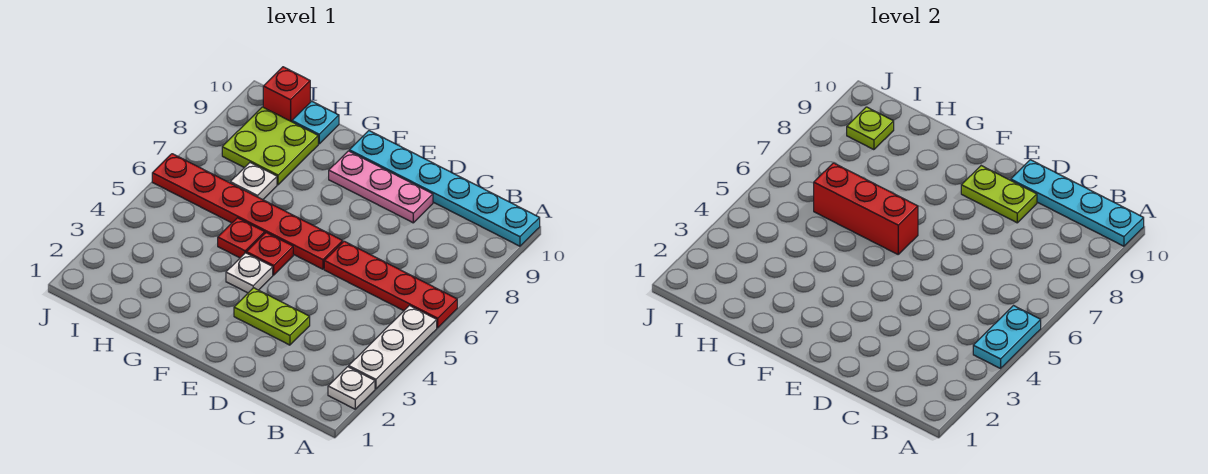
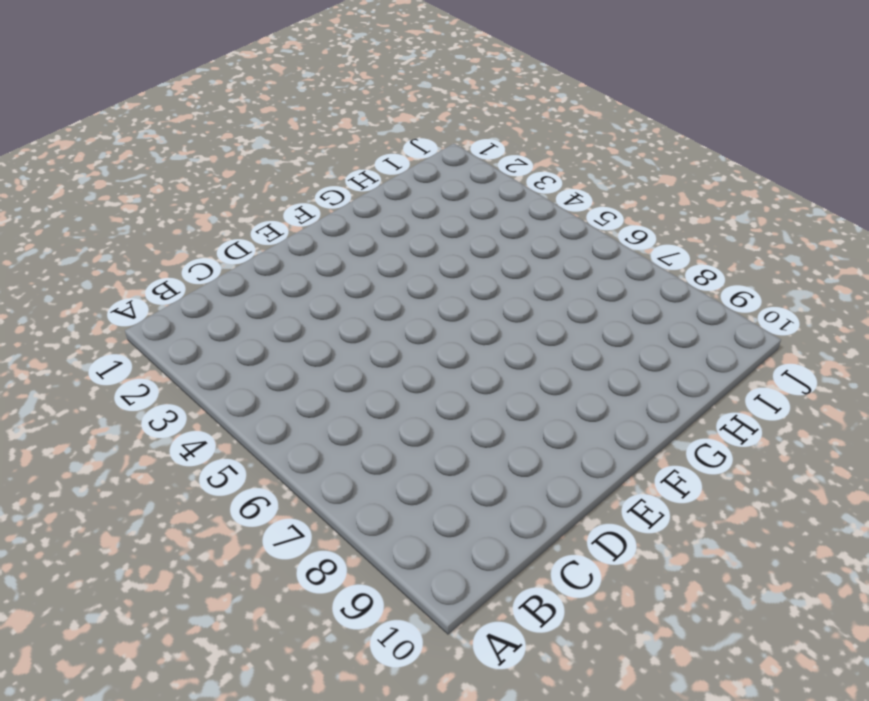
none -> white 1x1 plate [328,367,375,409]
none -> white 1x3 plate [349,306,437,389]
none -> red 1x4 plate [324,241,457,328]

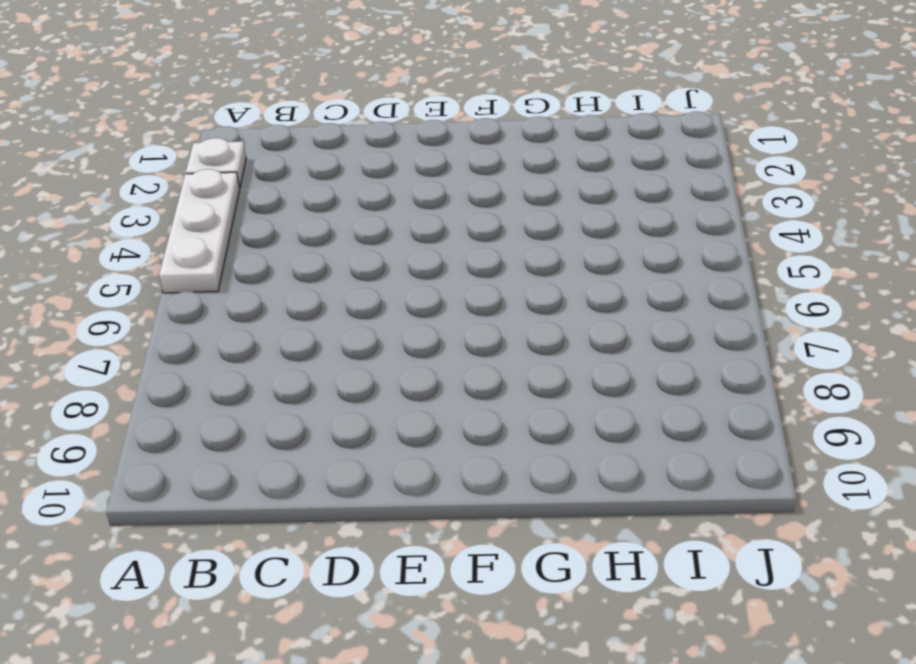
none -> red 1x4 plate [324,241,457,328]
none -> cyan 1x6 plate [349,131,540,246]
none -> lime 1x2 plate [234,288,310,345]

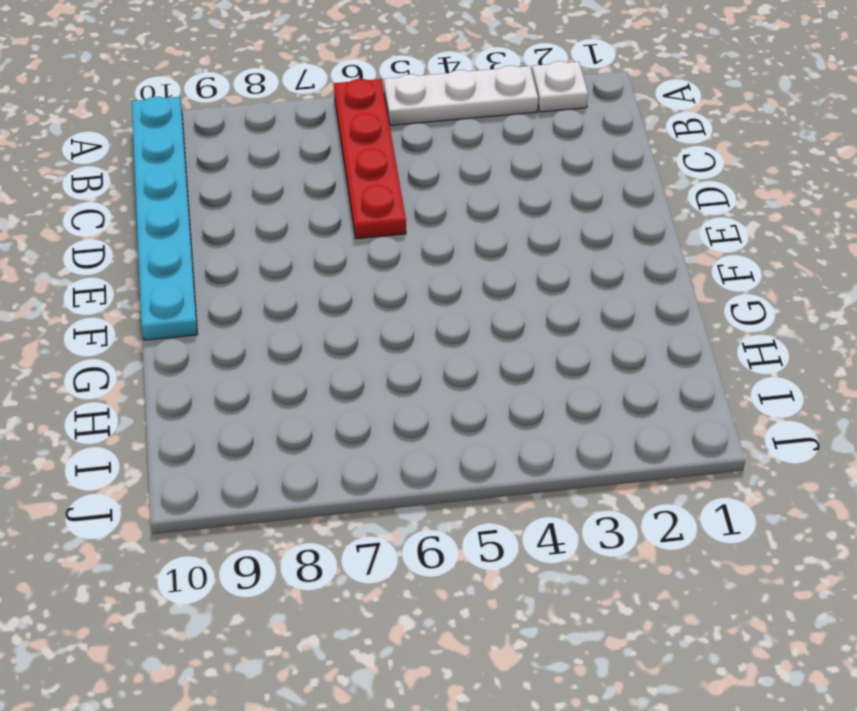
none -> lime 1x2 plate [234,288,310,345]
none -> pink 1x3 plate [329,151,433,223]
none -> red 1x6 plate [152,154,343,269]

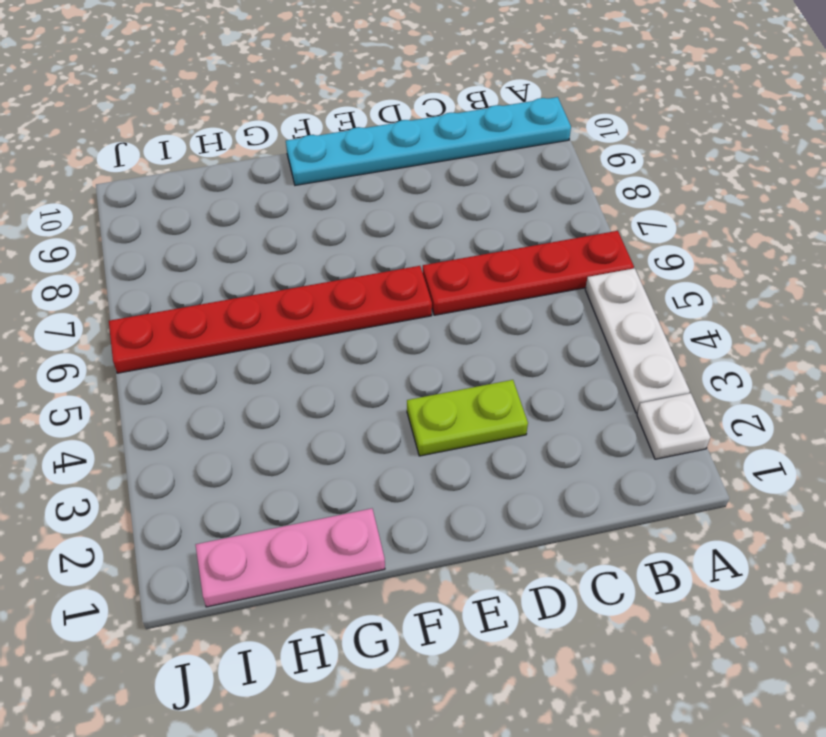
pink 1x3 plate [196,508,385,607] -> pink 1x3 plate moved to [329,151,433,223]
none -> white 1x1 plate [226,253,273,293]
none -> red 1x1 plate [246,233,293,275]
none -> red 1x1 plate [218,218,265,258]

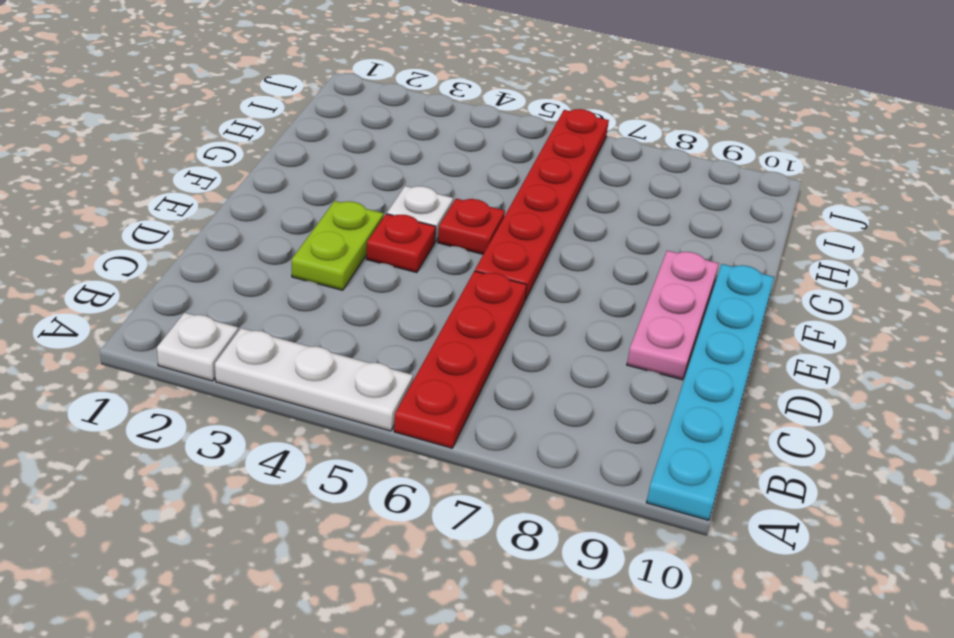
red 1x1 plate [366,214,436,273] -> red 1x1 plate moved to [218,218,265,258]
none -> white 1x1 plate [230,163,277,200]
none -> lime 2x2 plate [222,107,318,185]
none -> cyan 1x1 plate [292,101,339,144]

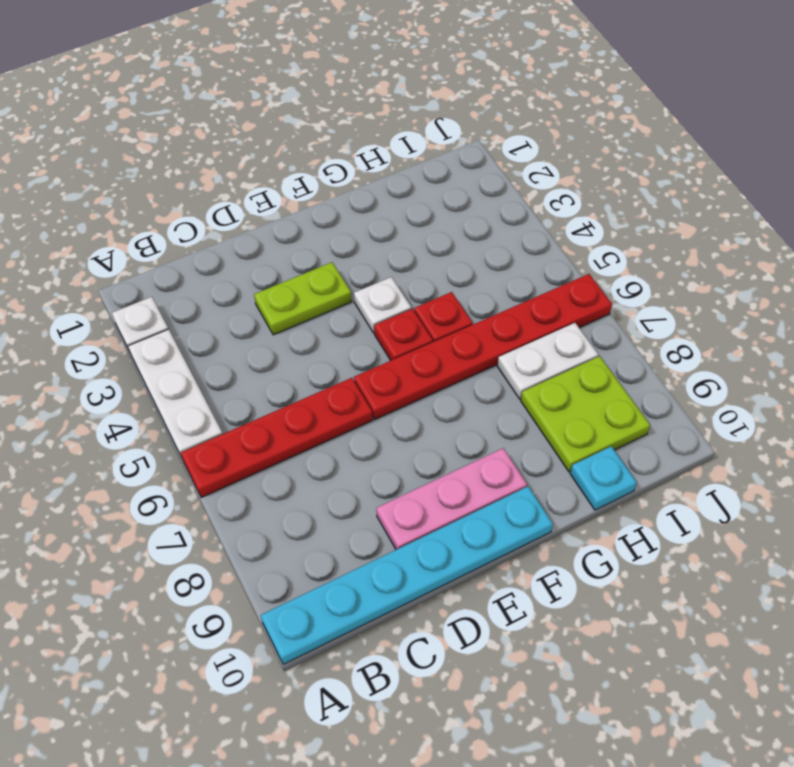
white 1x2 plate [497,323,598,399] -> white 1x1 plate [230,163,277,200]
none -> red 1x1 brick [263,67,310,122]
none -> cyan 1x2 plate [973,306,1041,369]
none -> cyan 1x4 plate [1011,160,1144,246]

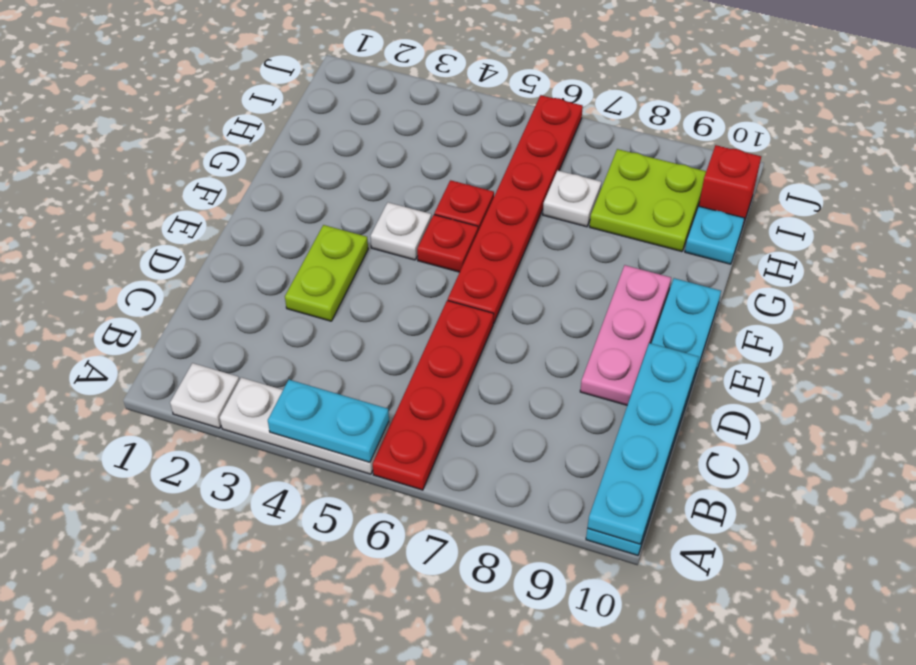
none -> lime 1x2 plate [961,166,1037,223]
none -> red 1x3 brick [814,163,918,254]
none -> lime 1x1 plate [847,107,894,150]

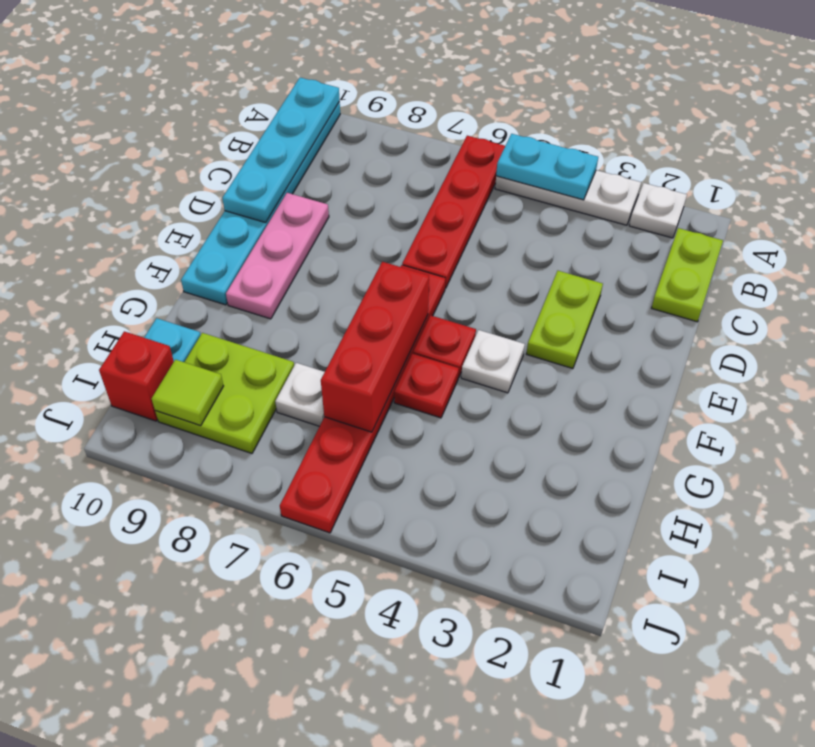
lime 1x2 plate [652,228,723,322] -> lime 1x2 plate moved to [961,166,1037,223]
lime 1x1 tile [152,360,223,426] -> lime 1x1 plate [847,107,894,150]

